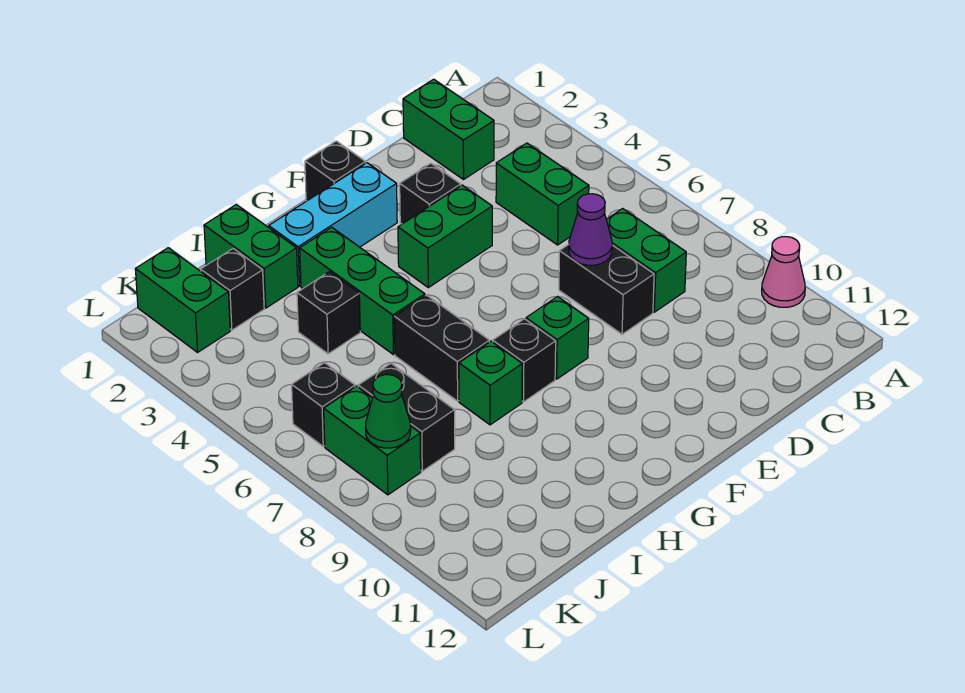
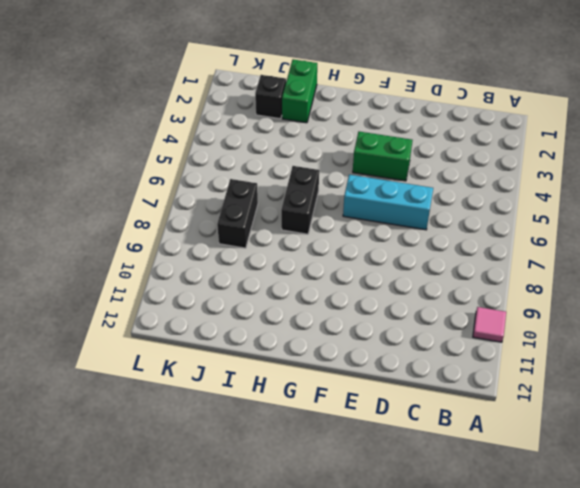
pink 1x1 tile [473,307,506,342] -> pink 1x1 cone [762,237,805,307]
cyan 1x3 brick [343,175,433,230] -> cyan 1x3 brick moved to [269,163,397,286]
none -> green 1x2 brick [403,79,494,180]
none -> green 1x2 brick [496,143,589,245]
none -> green 1x2 brick [606,209,686,312]

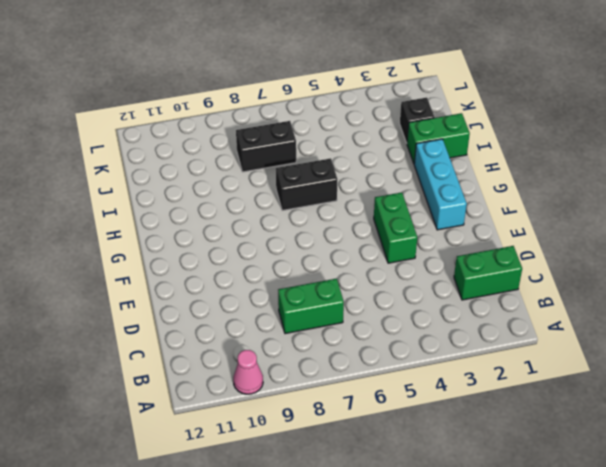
none -> green 1x2 brick [496,143,589,245]
none -> black 1x2 brick [559,245,654,334]
none -> black 1x1 brick [400,163,461,224]

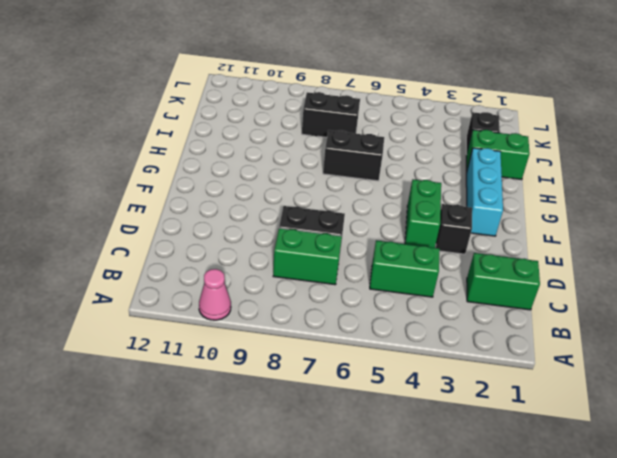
none -> black 1x1 brick [305,141,366,201]
none -> green 1x1 brick [526,296,589,379]
none -> black 1x1 brick [493,319,556,402]

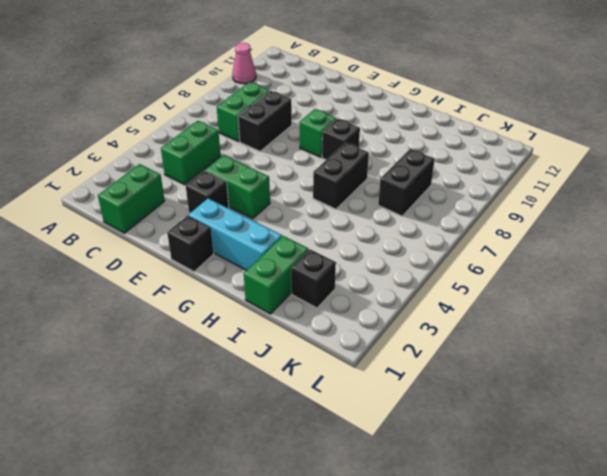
none -> green 1x3 brick [300,227,425,355]
none -> green 1x1 brick [459,342,522,425]
none -> black 1x1 brick [297,272,360,354]

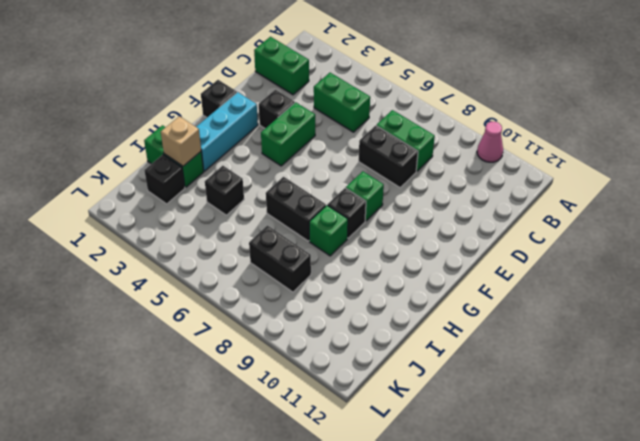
tan 1x1 brick [161,116,201,166] -> none
none -> green 1x3 brick [300,227,425,355]
none -> green 1x2 brick [135,248,230,352]
none -> black 1x1 brick [292,363,355,446]

